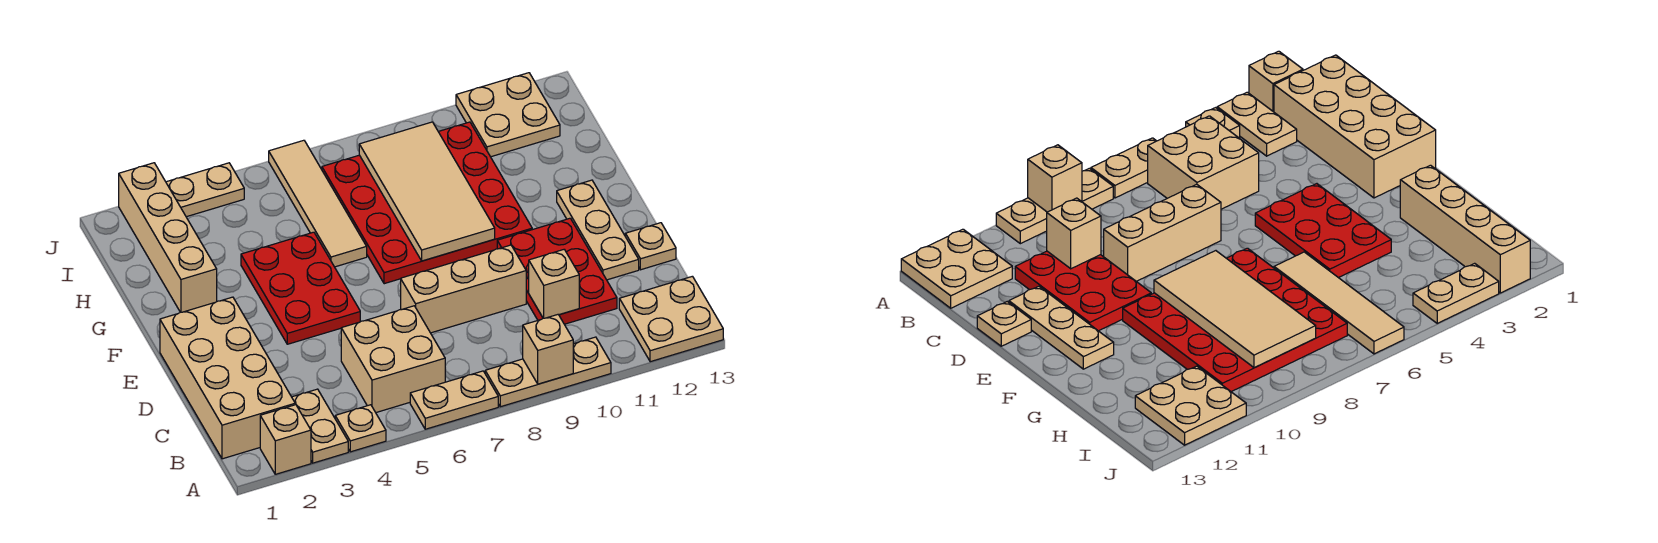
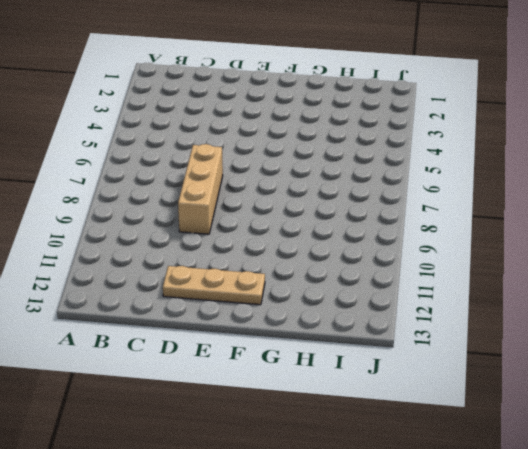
none -> tan 1x1 brick [260,405,311,474]
none -> tan 1x2 plate [292,389,348,463]
none -> tan 1x1 plate [335,405,386,452]

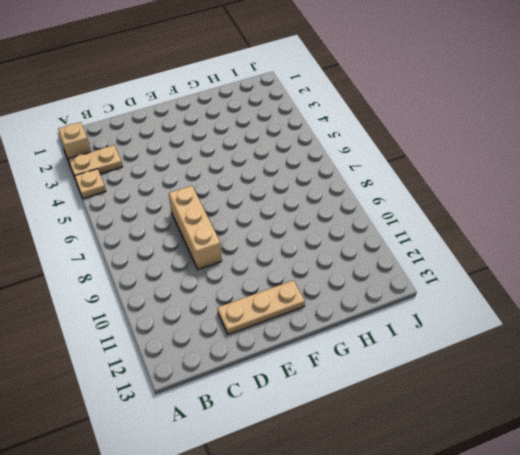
none -> tan 1x2 plate [410,371,498,429]
none -> tan 1x3 plate [485,337,611,407]
none -> tan 2x2 plate [619,276,723,362]

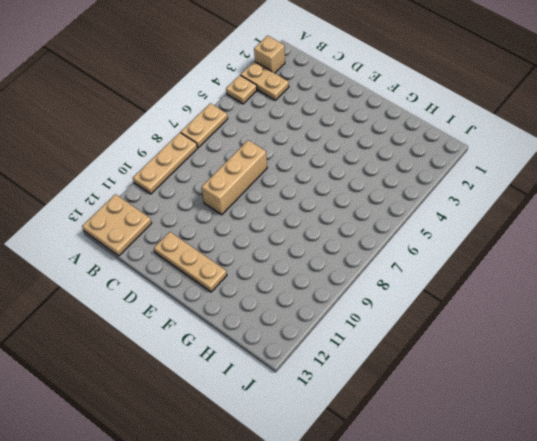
none -> tan 2x4 brick [160,297,295,459]
none -> tan 2x2 brick [341,306,445,412]
none -> red 2x3 plate [497,218,617,324]

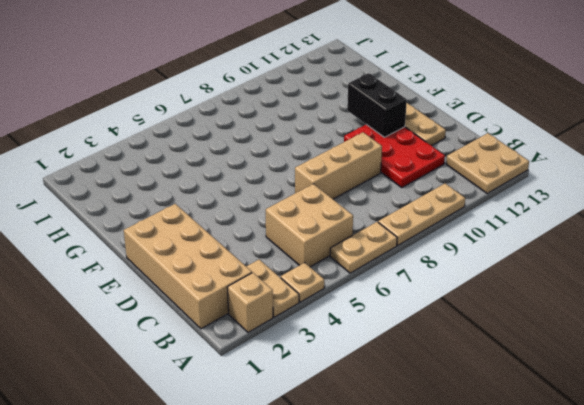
black 1x2 brick [347,73,407,137] -> none
none -> tan 1x1 plate [625,223,676,270]
none -> red 2x3 plate [241,232,360,344]
none -> red 4x4 plate [322,122,532,284]

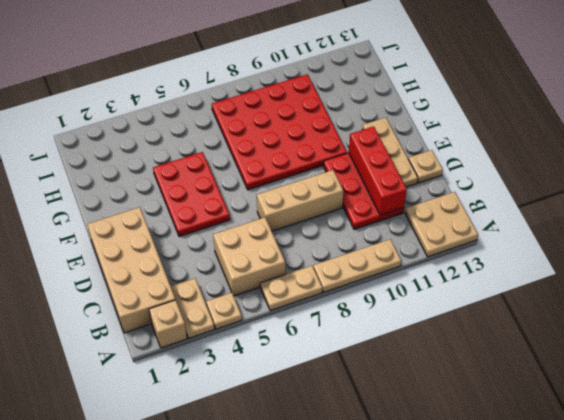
red 1x3 brick [349,126,407,215] -> none
none -> tan 1x4 brick [119,163,217,312]
none -> tan 1x4 tile [269,140,367,267]
none -> tan 2x2 plate [456,73,560,157]

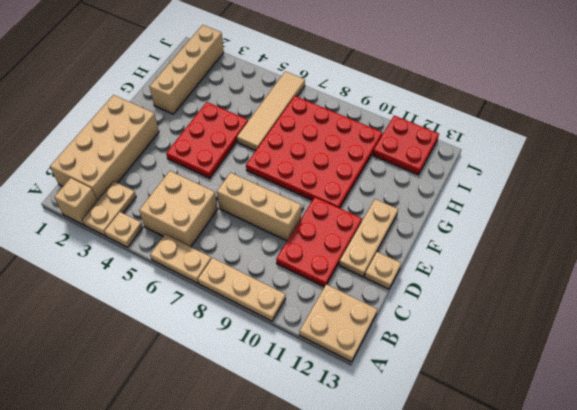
red 2x2 plate [373,116,439,175] -> tan 2x2 plate [456,73,560,157]
none -> tan 1x2 plate [166,163,244,217]
none -> tan 1x1 brick [523,314,573,384]
none -> tan 1x1 brick [529,250,579,318]

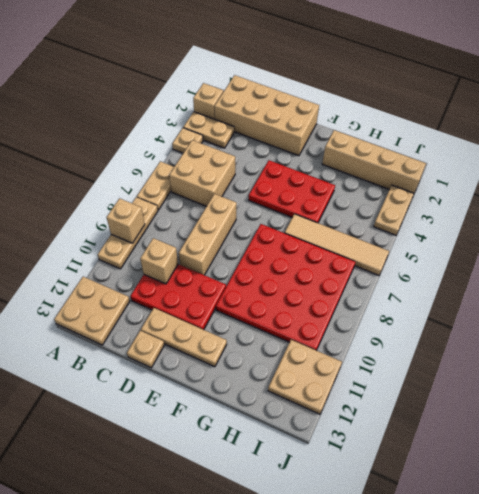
none -> tan 2x4 tile [359,122,495,261]

